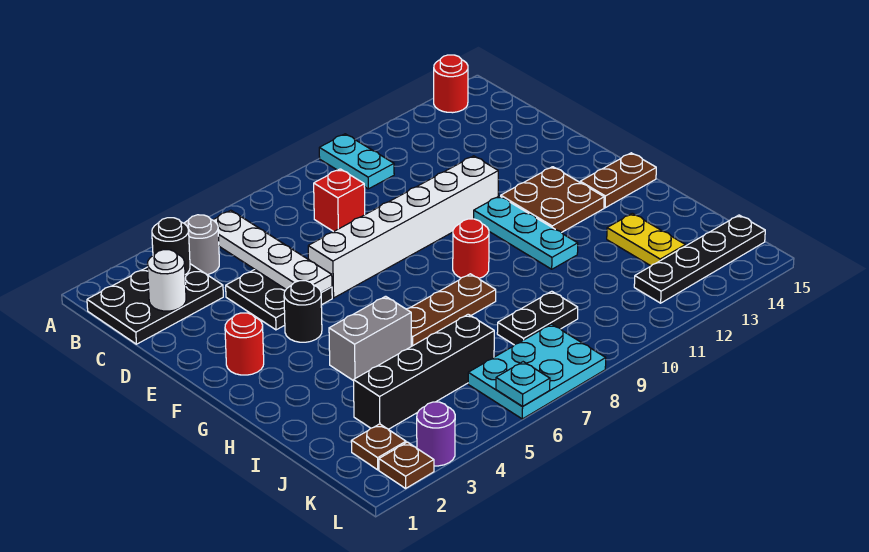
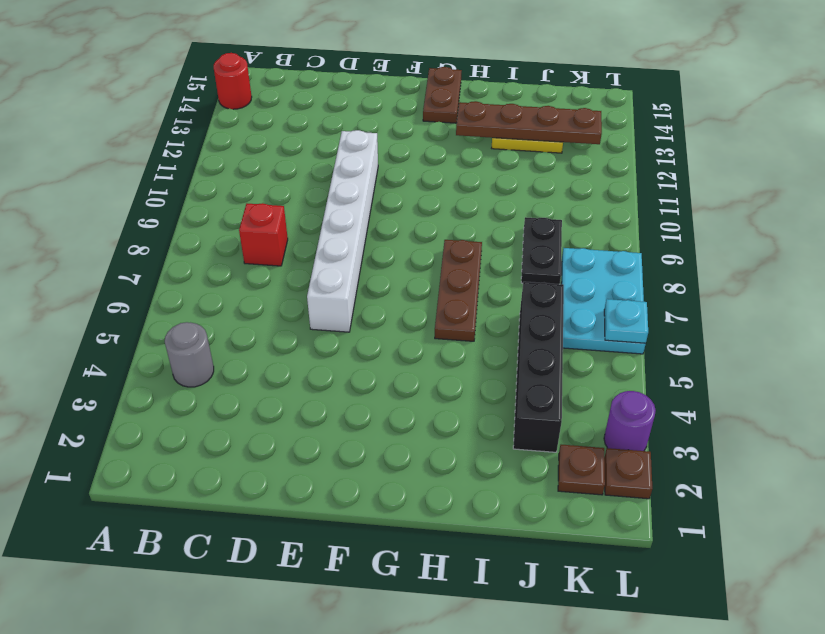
brown 1x4 plate [456,101,602,144] -> none
none -> cyan 1x2 plate [319,134,394,189]
none -> black 2x3 plate [87,264,223,344]
none -> black 2x2 plate [226,269,332,330]

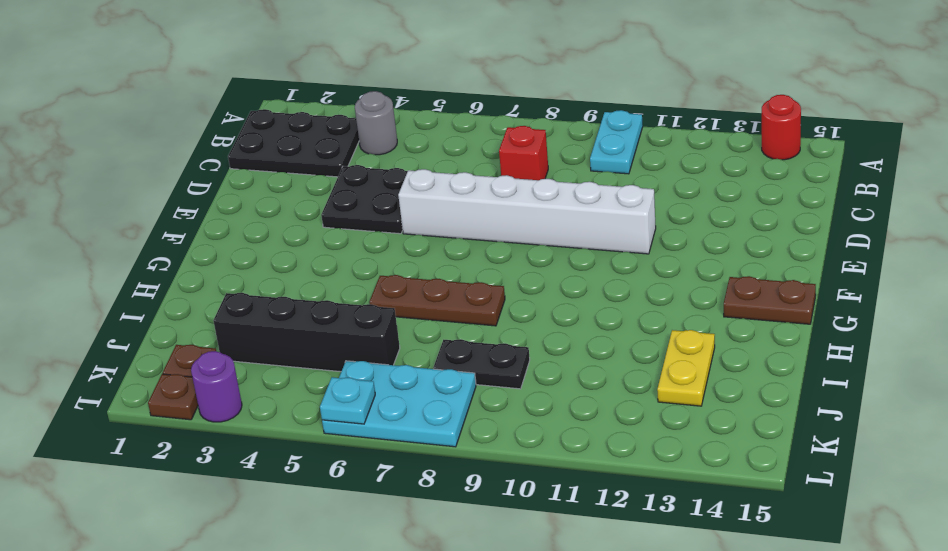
none -> red 1x1 round brick [225,313,264,375]
none -> black 1x1 round brick [284,281,322,342]
none -> cyan 1x3 plate [474,196,578,269]

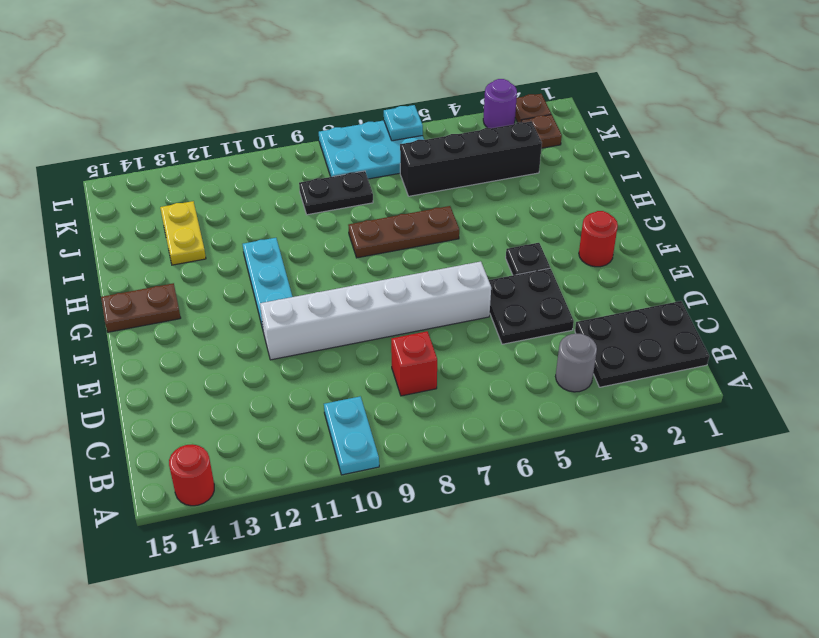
black 1x1 plate [506,243,550,275] -> black 1x1 round brick [284,281,322,342]
none -> brown 2x2 plate [501,167,604,233]
none -> red 1x1 round brick [453,219,489,278]
none -> grey 1x2 brick [329,296,411,381]

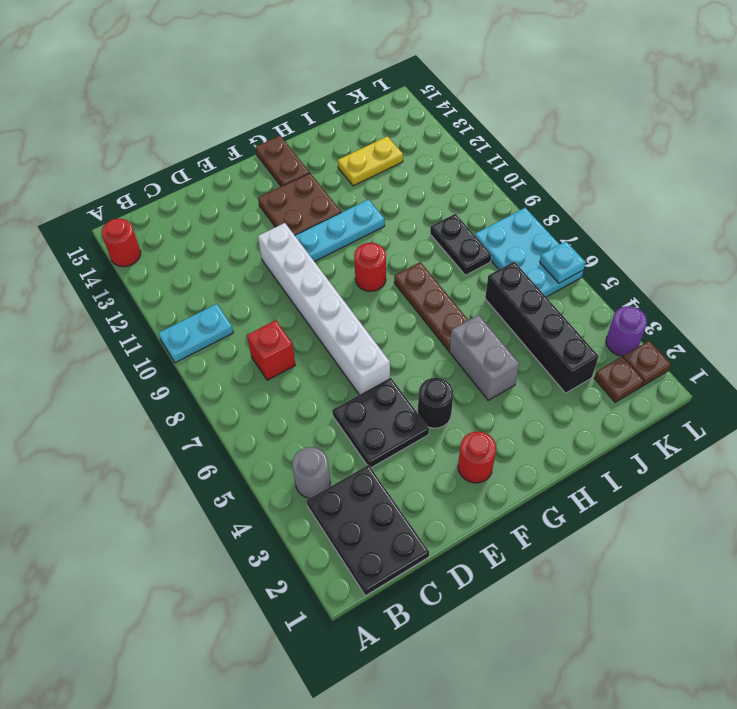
none -> black 1x4 plate [634,215,765,303]
none -> black 1x1 round brick [152,218,190,275]
none -> white 1x4 plate [213,210,332,292]

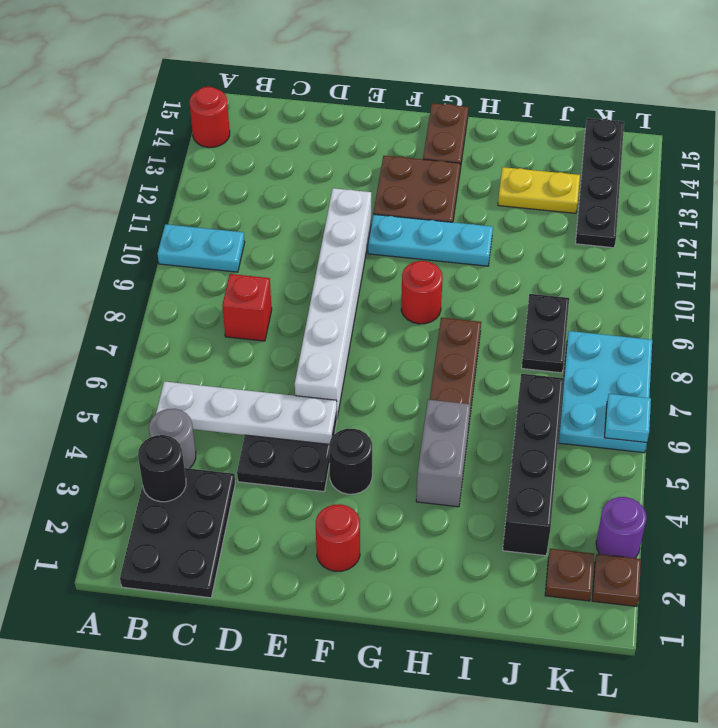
none -> white 1x1 round brick [147,250,186,311]

